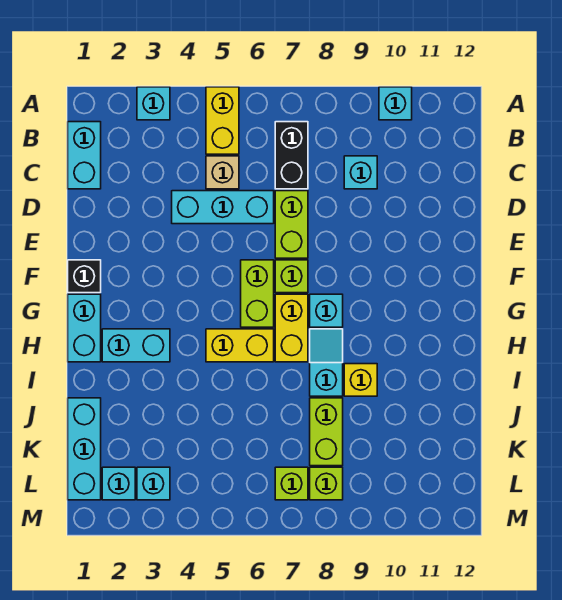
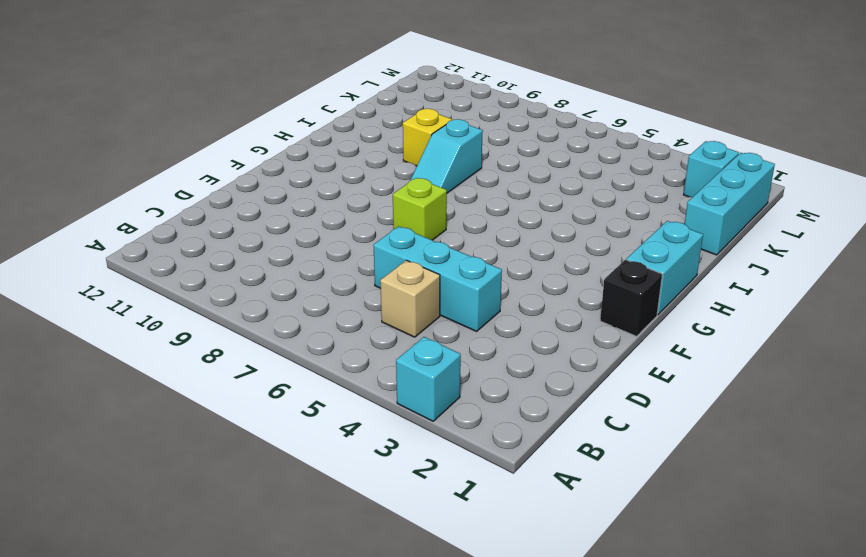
none -> yellow 1x2 brick [206,87,239,154]
none -> cyan 1x1 brick [379,87,412,120]
none -> cyan 1x2 brick [68,122,101,189]

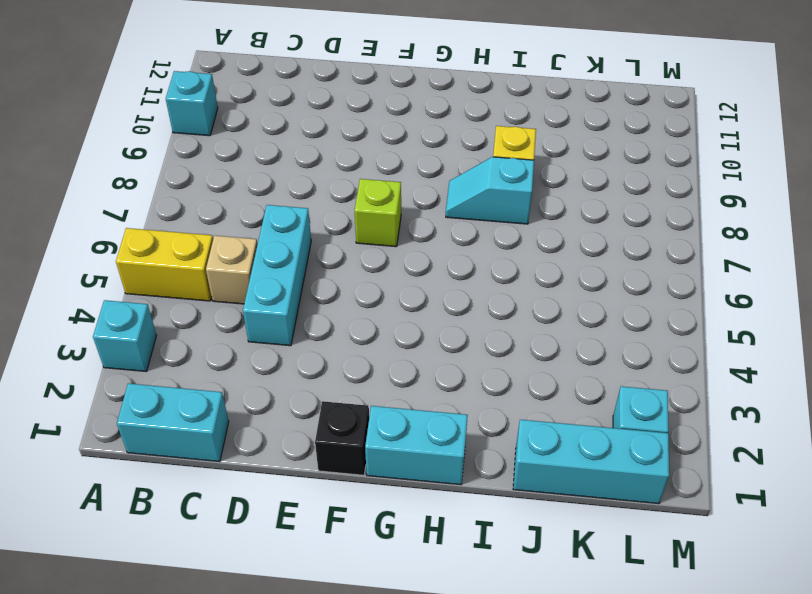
none -> black 1x2 brick [275,122,308,189]
none -> cyan 1x1 brick [344,156,377,189]
none -> lime 1x2 brick [275,191,308,258]

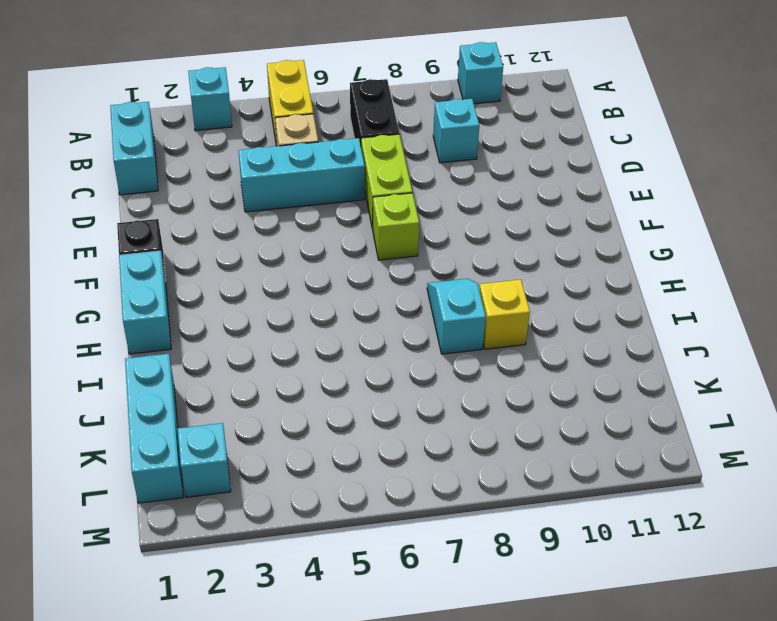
none -> lime 1x2 brick [241,260,274,327]
none -> yellow 1x2 brick [275,294,308,362]
none -> cyan 1x1 brick [310,294,343,327]

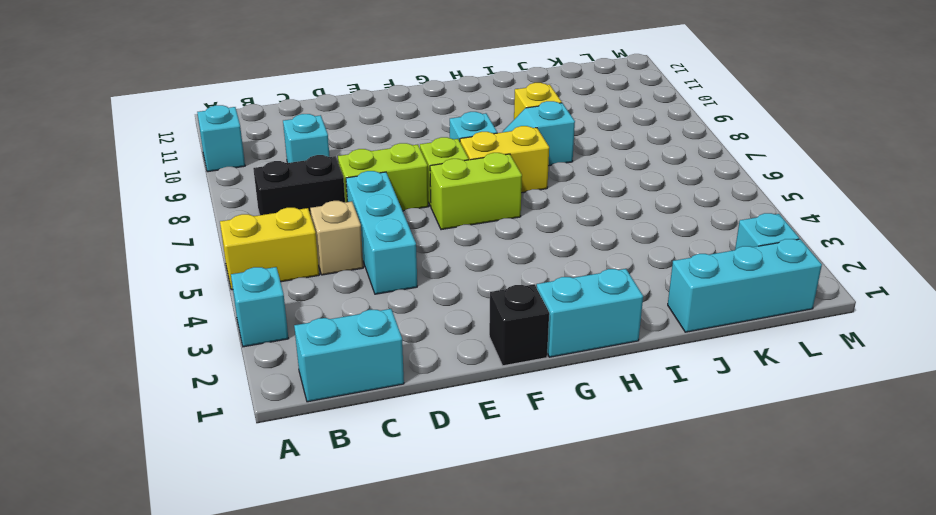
none -> cyan 1x2 brick [102,329,170,362]
none -> yellow 1x2 brick [206,329,274,362]
none -> lime 1x2 brick [310,398,343,466]

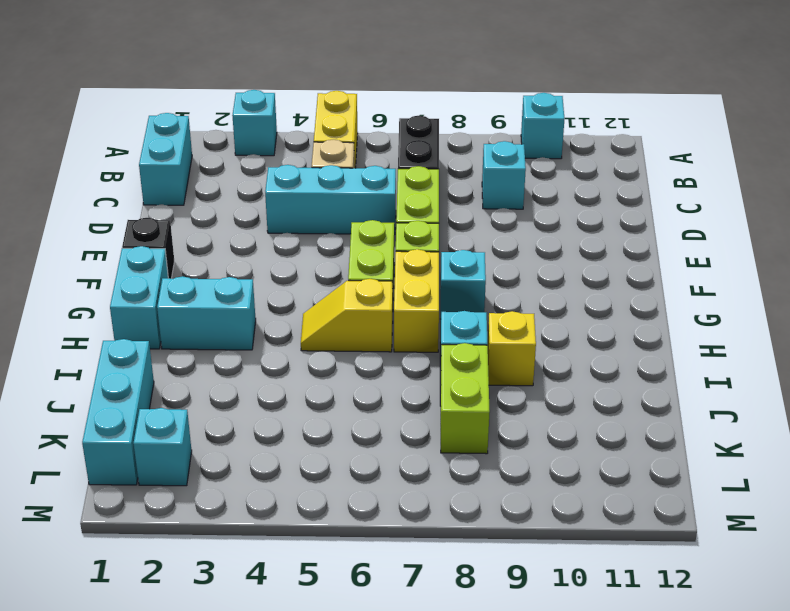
yellow 1x2 slope [301,279,393,352] -> yellow 1x2 brick [206,329,274,362]
none -> cyan 1x1 brick [137,467,170,500]
none -> lime 1x1 brick [275,467,308,500]
none -> lime 1x1 brick [310,467,343,500]

